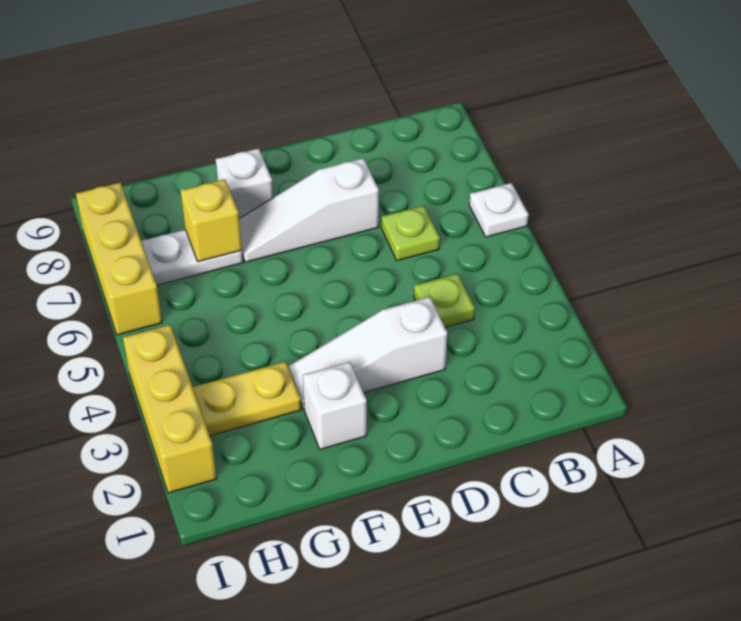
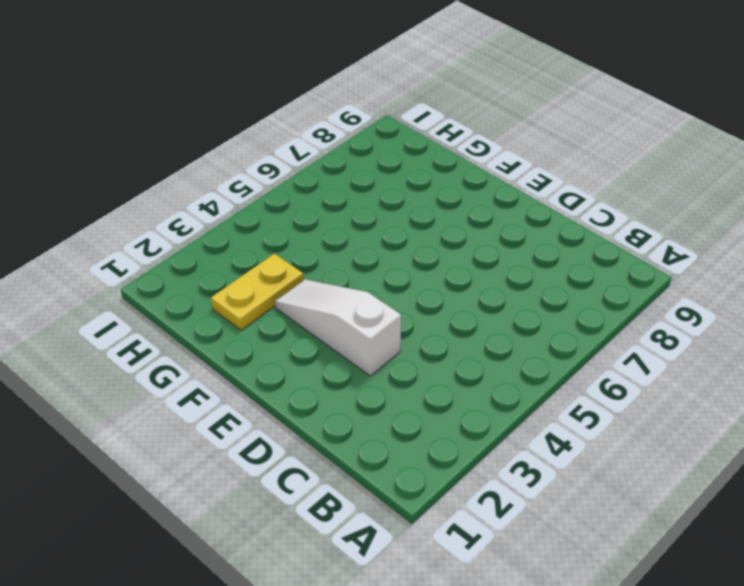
yellow 1x2 plate [211,254,304,330] -> yellow 1x2 plate turned to [193,362,301,436]
none -> white 1x1 plate [469,183,529,237]
none -> lime 1x1 plate [414,274,475,328]
none -> lime 1x1 plate [381,206,440,261]

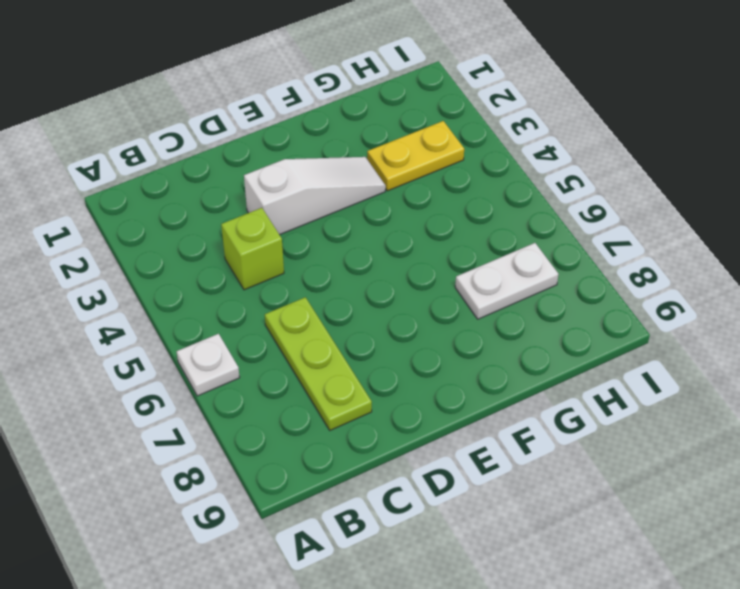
lime 1x1 brick [221,208,284,290] -> lime 1x1 plate [414,274,475,328]
lime 1x3 plate [265,297,372,430] -> lime 1x1 plate [381,206,440,261]
none -> white 1x3 slope [239,158,379,262]
none -> white 1x1 brick [303,362,367,449]
none -> white 1x1 brick [216,148,273,218]

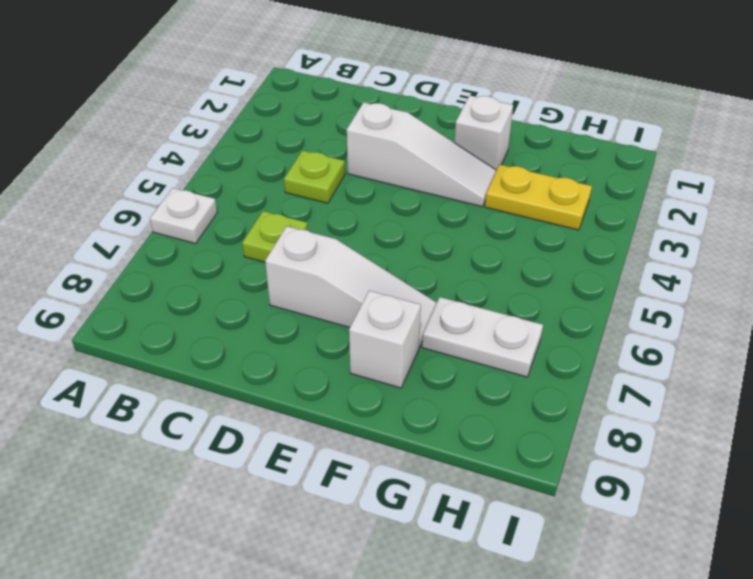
none -> yellow 1x3 brick [123,325,217,493]
none -> yellow 1x3 brick [76,183,162,335]
none -> yellow 1x1 brick [181,179,242,262]

